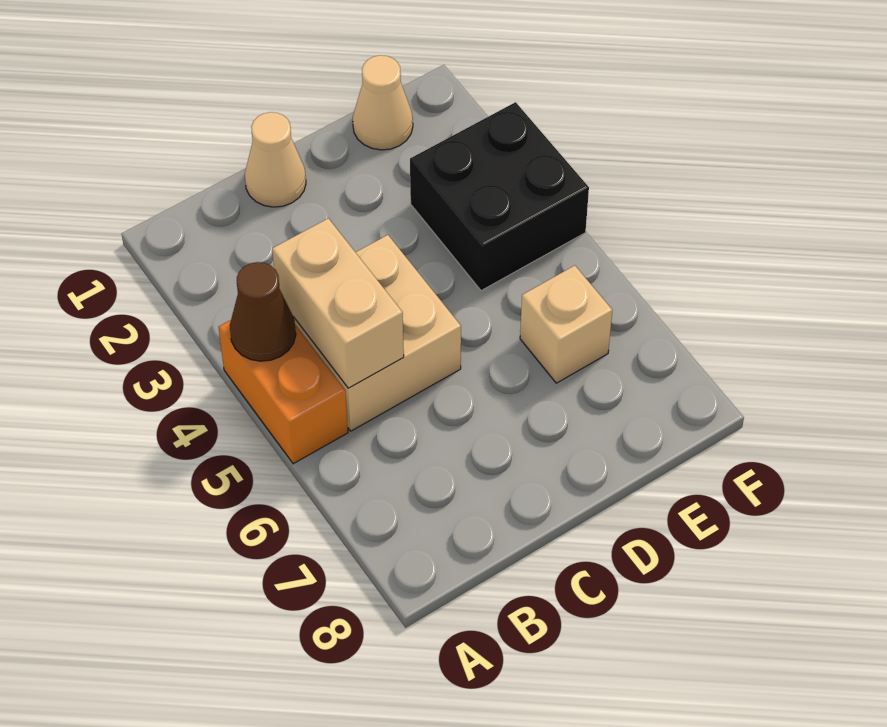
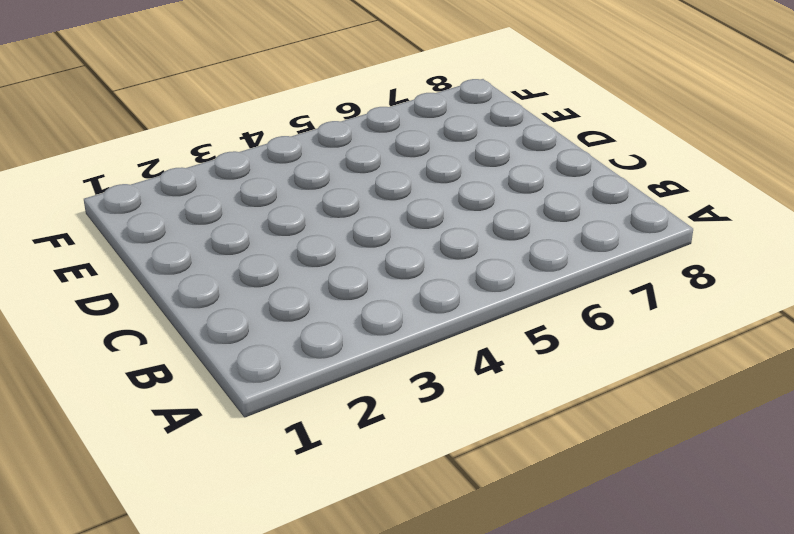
none -> orange 1x2 brick [218,320,348,464]
none -> tan 2x2 brick [294,235,461,431]

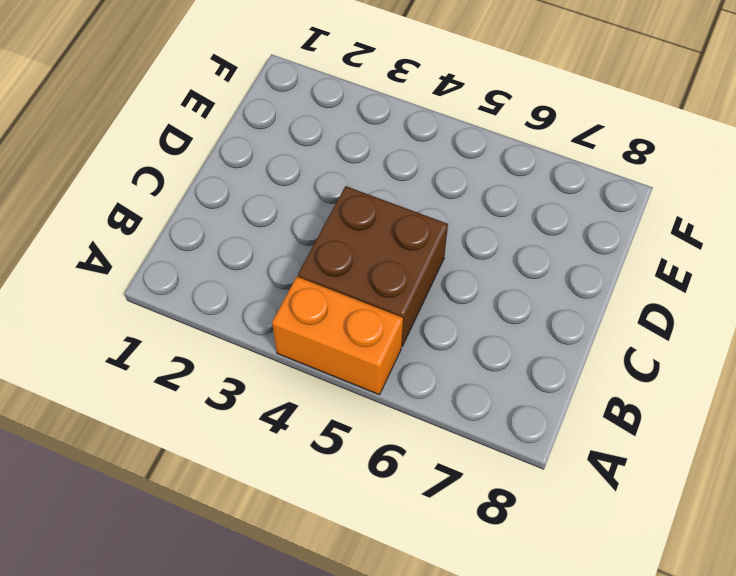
brown 2x2 brick [298,186,448,346] -> tan 2x2 brick [294,235,461,431]
none -> tan 1x1 cone [245,112,306,207]
none -> tan 1x1 cone [353,55,413,150]

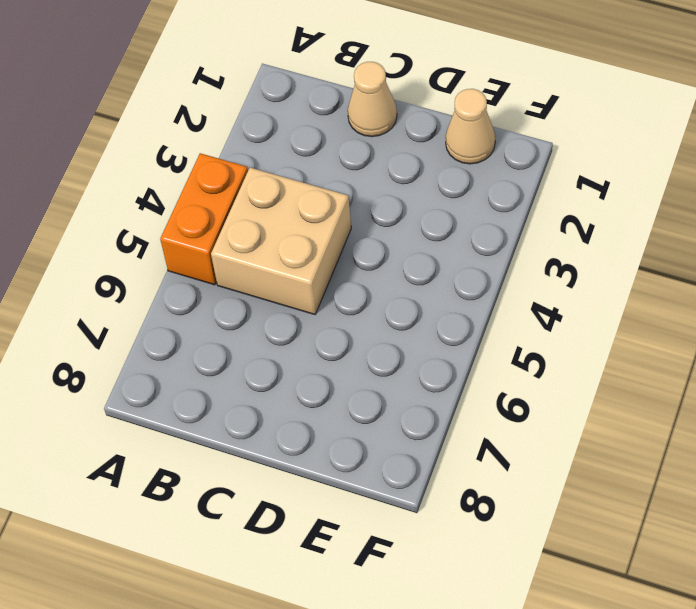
none -> black 2x2 brick [410,102,589,291]
none -> tan 1x1 brick [520,266,612,383]

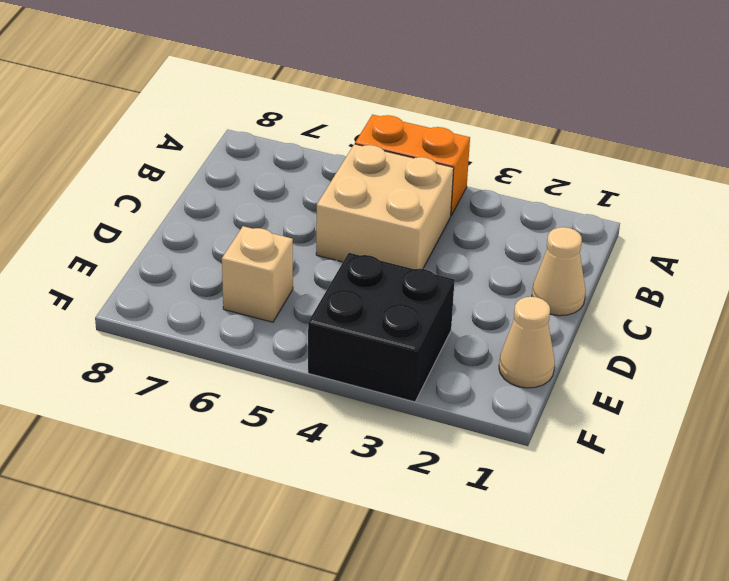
none -> brown 1x1 cone [230,262,296,361]
none -> tan 1x2 brick [272,218,404,388]

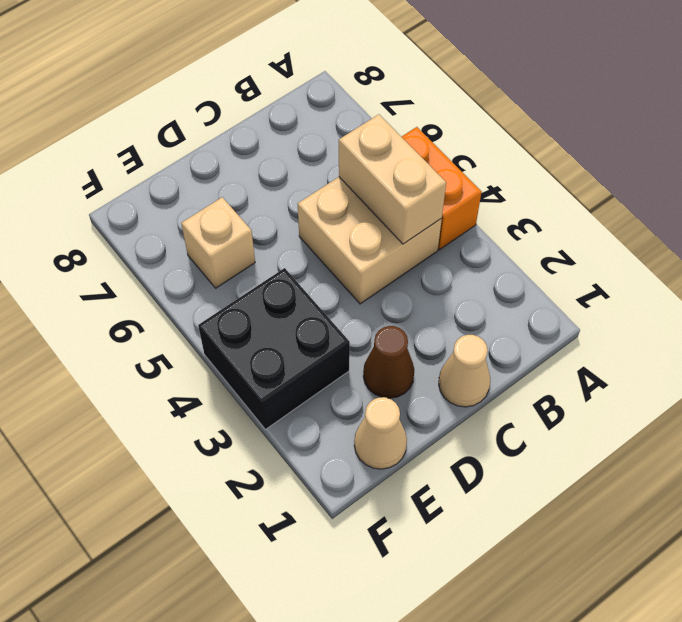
brown 1x1 cone [363,326,414,398] -> brown 1x1 cone moved to [230,262,296,361]

